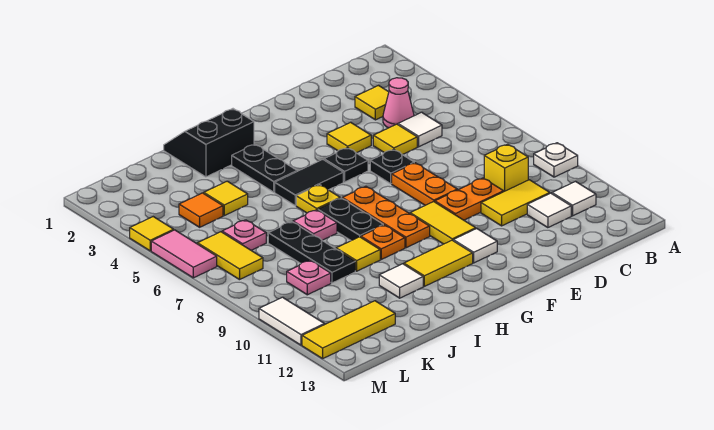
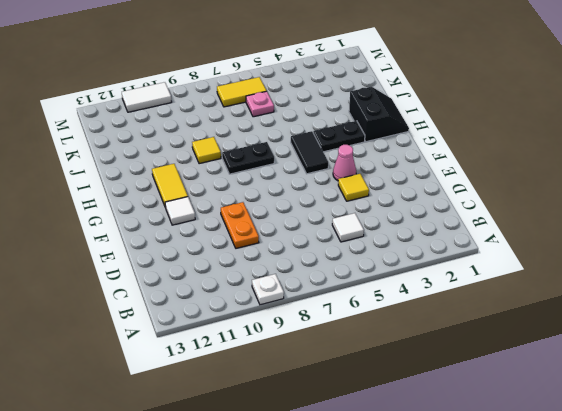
pink 1x1 cone [333,145,356,181] -> pink 1x1 cone moved to [383,78,414,128]
none -> white 1x1 tile [552,182,596,216]
none -> yellow 1x1 tile [355,86,389,120]
none -> yellow 1x1 brick [484,144,528,191]
none -> yellow 1x2 tile [481,180,550,226]

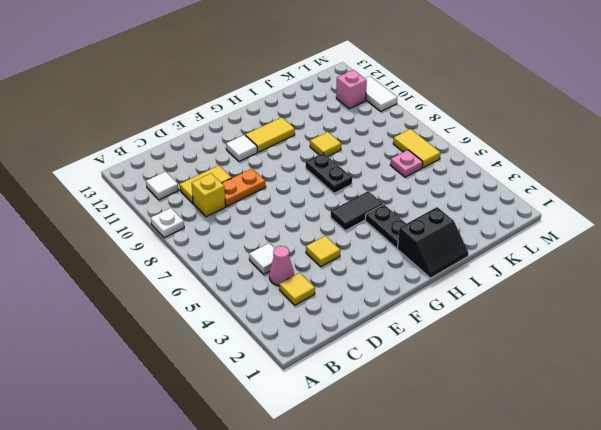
pink 1x1 brick [336,70,367,109] -> none
none -> white 1x1 tile [527,193,571,228]
none -> yellow 1x1 tile [373,124,417,155]
none -> black 1x1 plate [370,149,414,184]
none -> orange 1x2 plate [392,163,457,205]

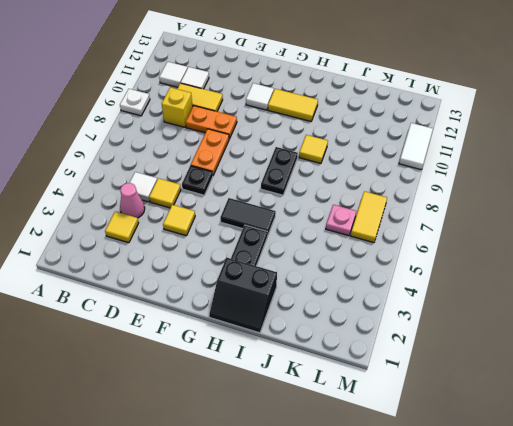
none -> black 1x1 plate [324,148,368,182]
none -> yellow 1x2 tile [410,202,476,244]
none -> orange 1x3 plate [342,186,430,248]
none -> yellow 1x1 plate [296,185,340,213]

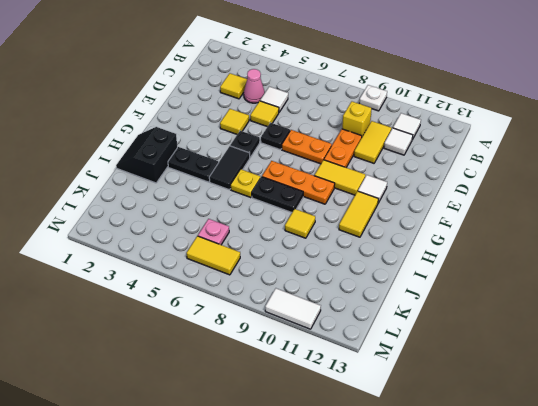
none -> orange 1x1 plate [361,225,405,259]
none -> pink 1x1 plate [293,210,337,240]
none -> white 1x1 tile [379,264,423,298]
none -> yellow 1x1 tile [204,181,248,216]

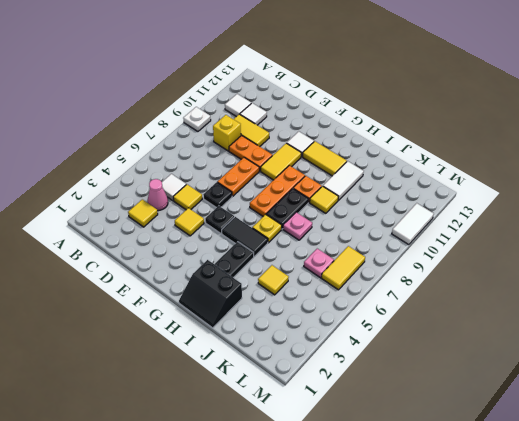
white 1x2 tile [323,161,364,200] -> white 1x1 tile [379,264,423,298]
none -> black 1x3 plate [268,222,355,283]
none -> orange 1x1 tile [179,193,223,227]
none -> pink 1x1 plate [287,260,331,295]
none -> yellow 1x3 tile [302,301,395,359]

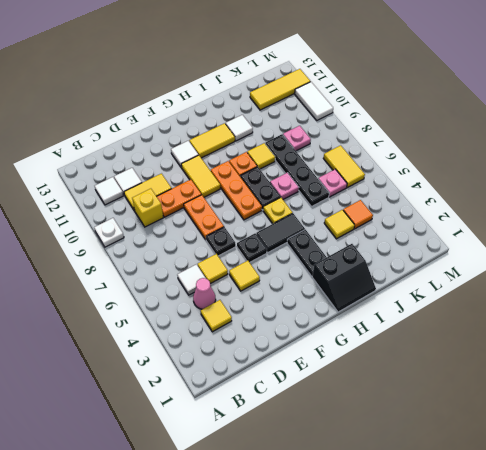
black 1x4 plate [265,134,329,207] -> black 1x3 plate [268,222,355,283]
none -> yellow 1x1 tile [130,217,174,251]
none -> pink 1x2 tile [151,230,217,278]

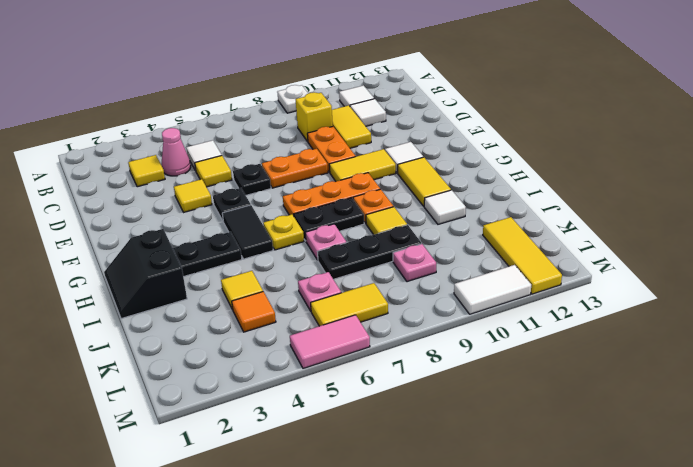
none -> yellow 1x1 tile [130,217,174,251]

